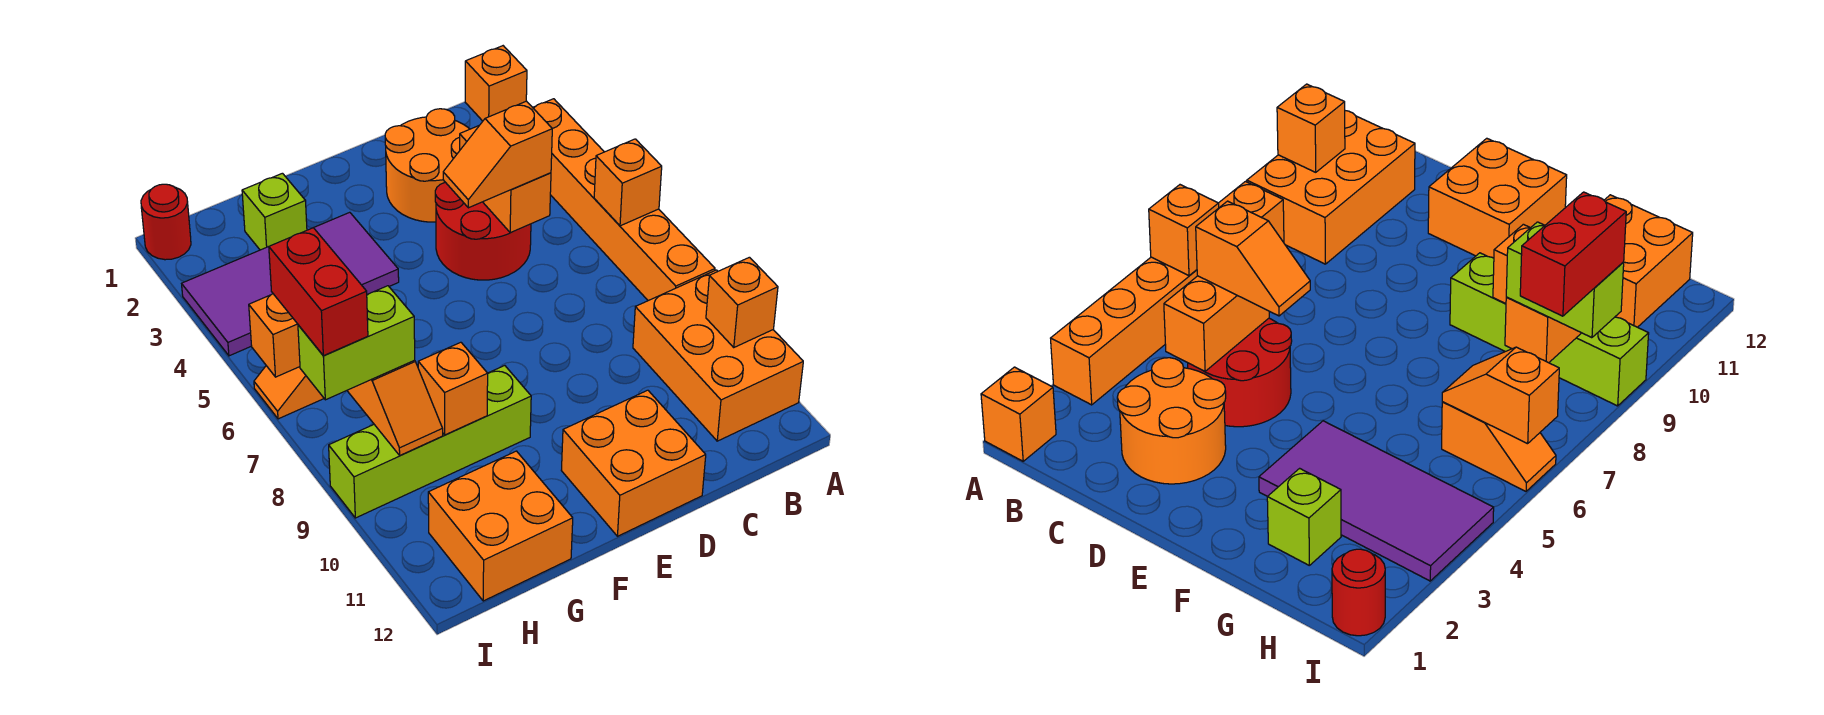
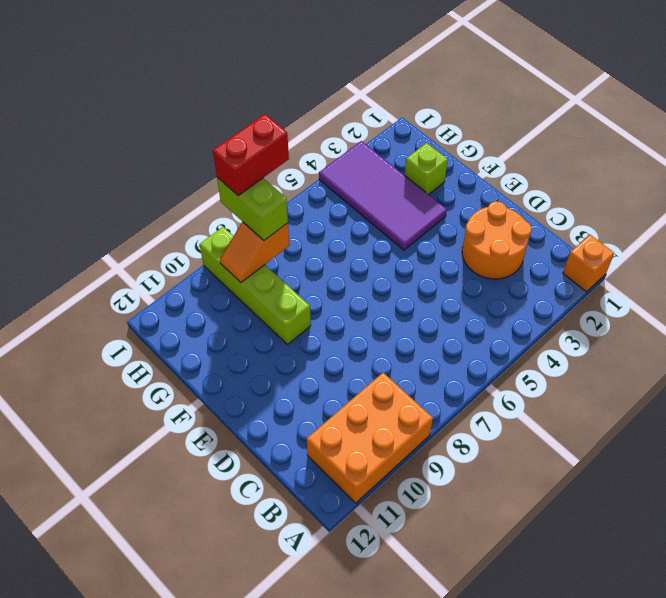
none -> orange 1x6 brick [533,99,715,301]
none -> red 2x2 round brick [435,183,531,280]
none -> orange 2x2 brick [561,390,706,536]

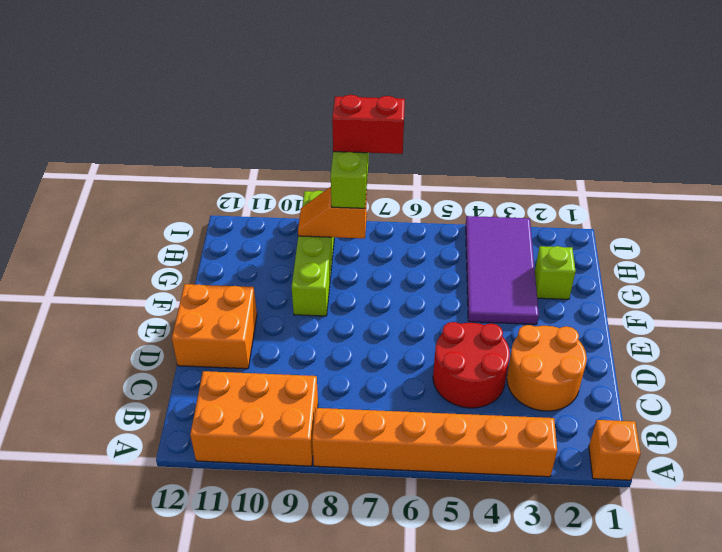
none -> orange 2x2 brick [428,451,573,601]
none -> orange 1x2 slope [254,366,324,419]
none -> red 1x1 round brick [141,184,191,260]

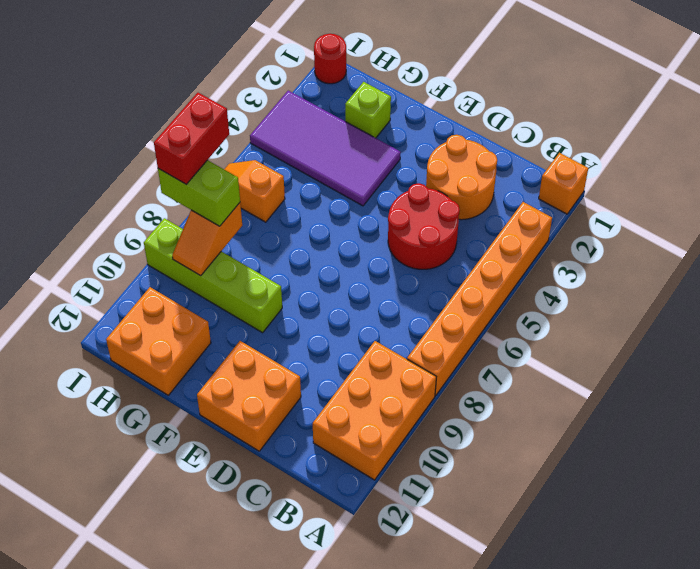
none -> orange 1x1 brick [594,139,662,226]
none -> orange 1x1 brick [706,257,778,347]
none -> orange 1x2 brick [460,126,551,233]

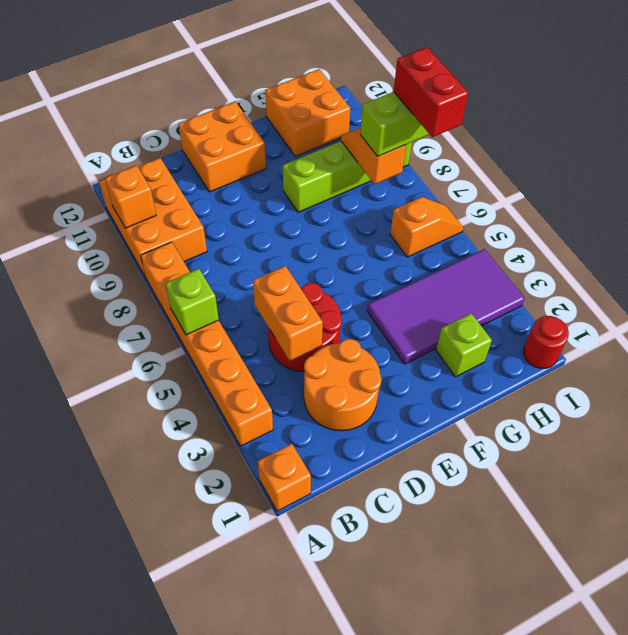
lime 1x1 brick [165,269,219,335] -> orange 1x1 brick [594,139,662,226]
none -> orange 1x1 brick [418,342,488,435]
none -> orange 1x2 slope [249,294,300,377]
none -> orange 1x2 slope [443,101,552,208]

